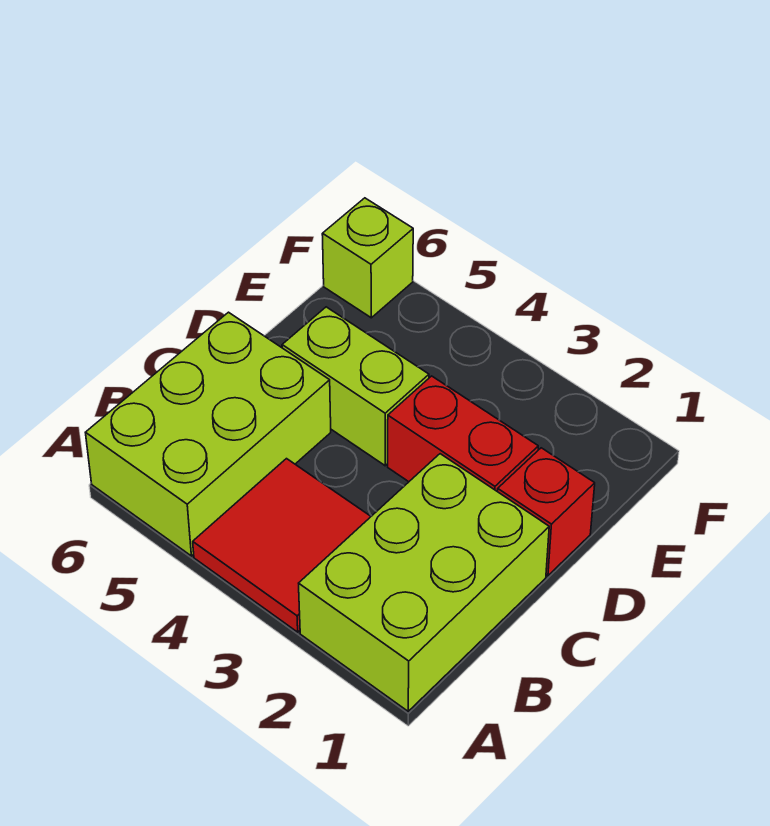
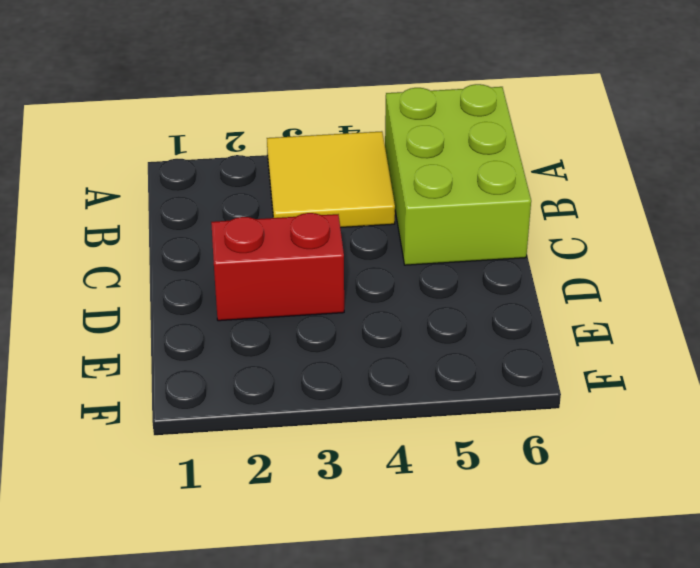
yellow 2x2 tile [267,131,395,228] -> red 2x2 tile [193,459,371,632]
none -> lime 2x3 brick [299,454,549,711]
none -> red 1x1 brick [498,448,595,576]

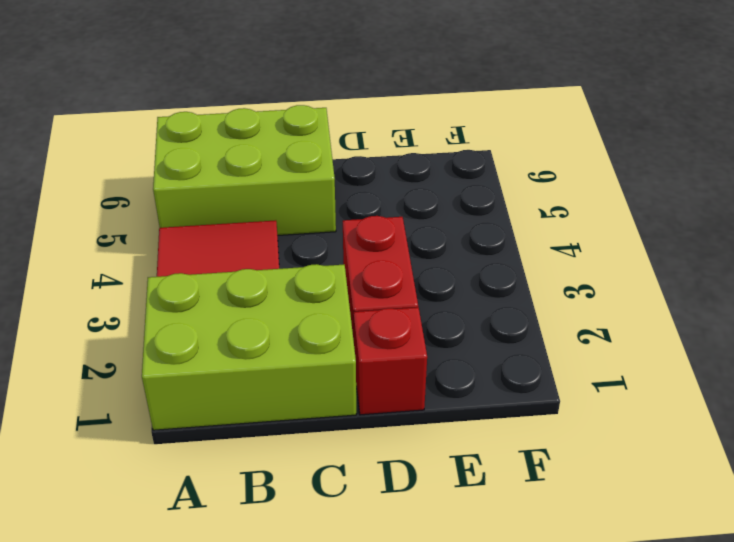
none -> lime 1x2 brick [282,307,429,466]
none -> lime 1x1 brick [322,198,413,318]

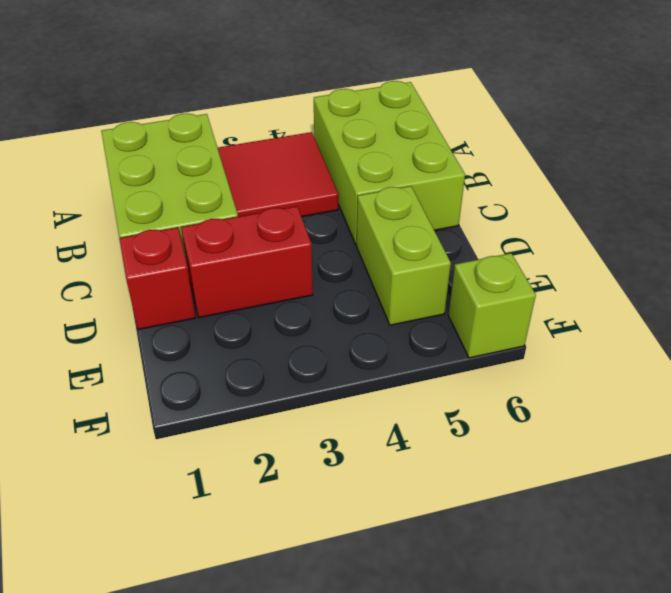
lime 1x2 brick [357,186,451,325] -> lime 1x2 brick turned to [282,307,429,466]

